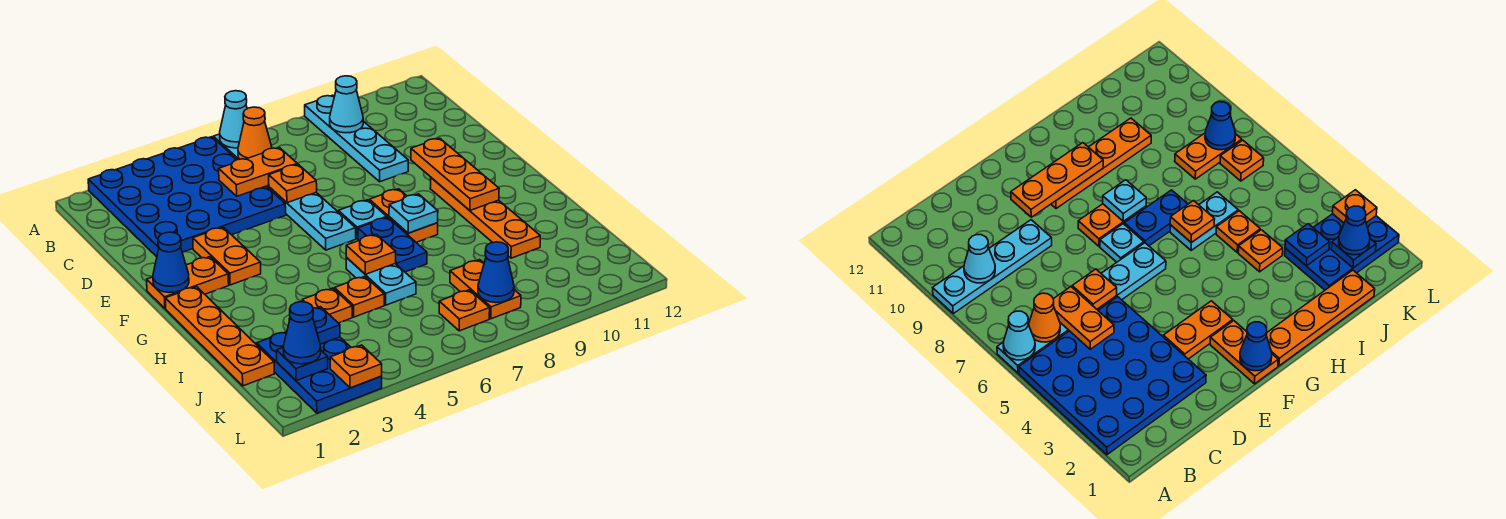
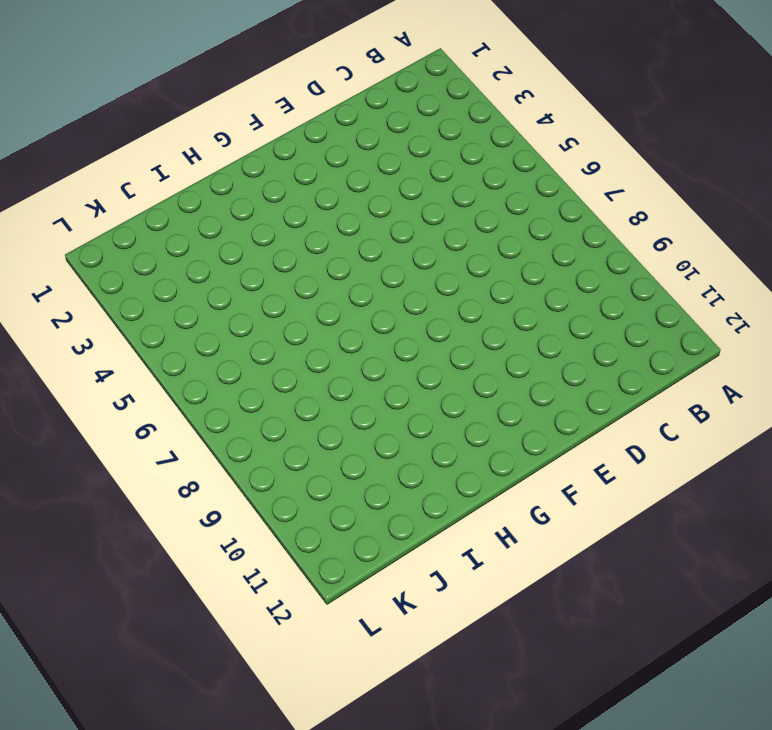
none -> blue 4x4 plate [88,137,286,257]
none -> cyan 1x6 plate [213,134,356,250]
none -> cyan 1x4 plate [305,95,408,182]
none -> orange 1x2 plate [193,227,261,285]

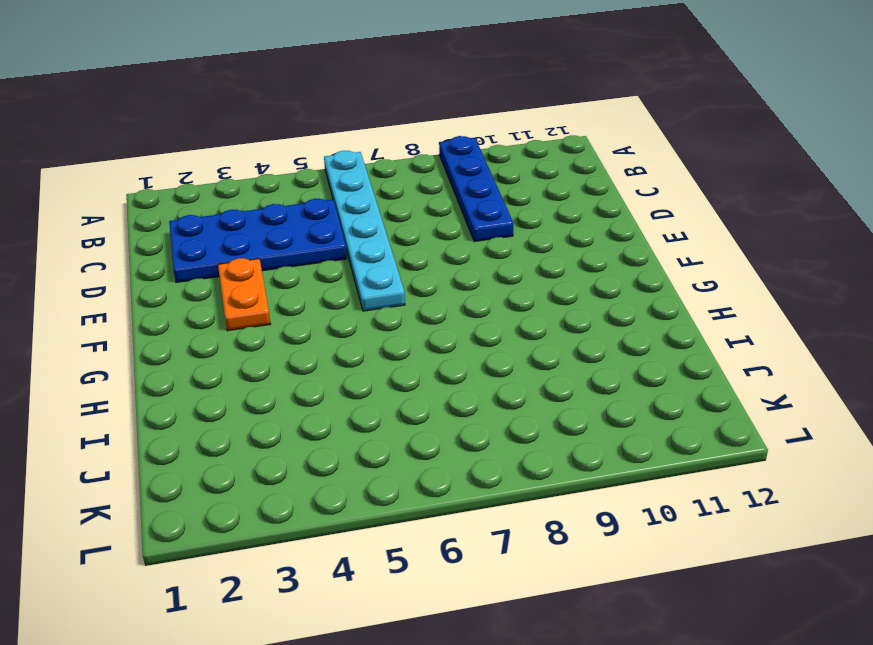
blue 1x4 plate [439,136,513,242] -> cyan 1x4 plate [305,95,408,182]
blue 2x4 plate [169,199,347,283] -> blue 4x4 plate [88,137,286,257]
none -> orange 1x2 plate [147,257,229,309]
none -> cyan 1x1 plate [338,200,387,239]
none -> orange 1x2 plate [369,189,438,242]
none -> orange 1x4 plate [430,178,540,258]

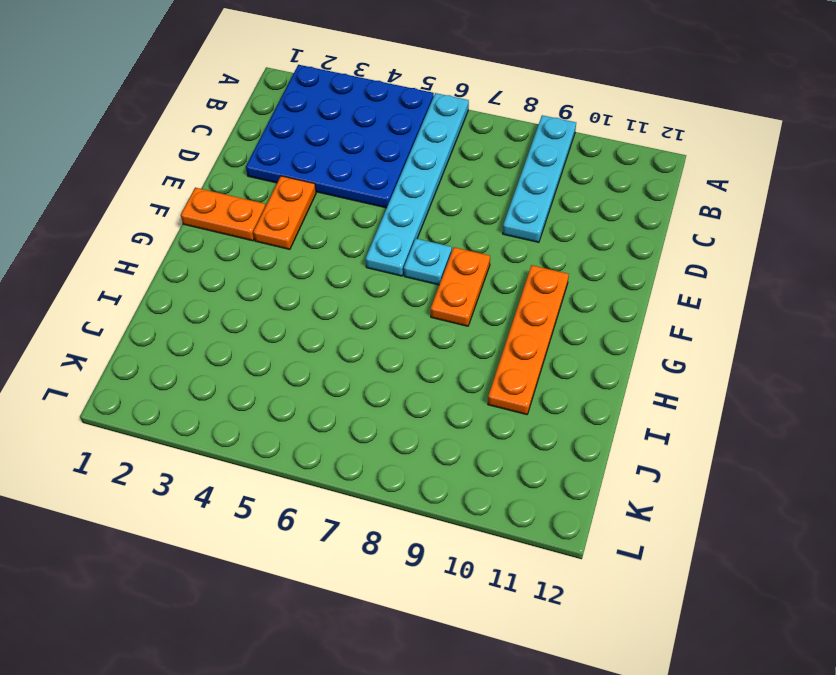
none -> orange 1x4 plate [165,287,274,386]
none -> blue 1x2 plate [358,217,427,272]
none -> cyan 1x2 plate [346,257,416,305]
none -> orange 1x1 plate [302,288,352,323]

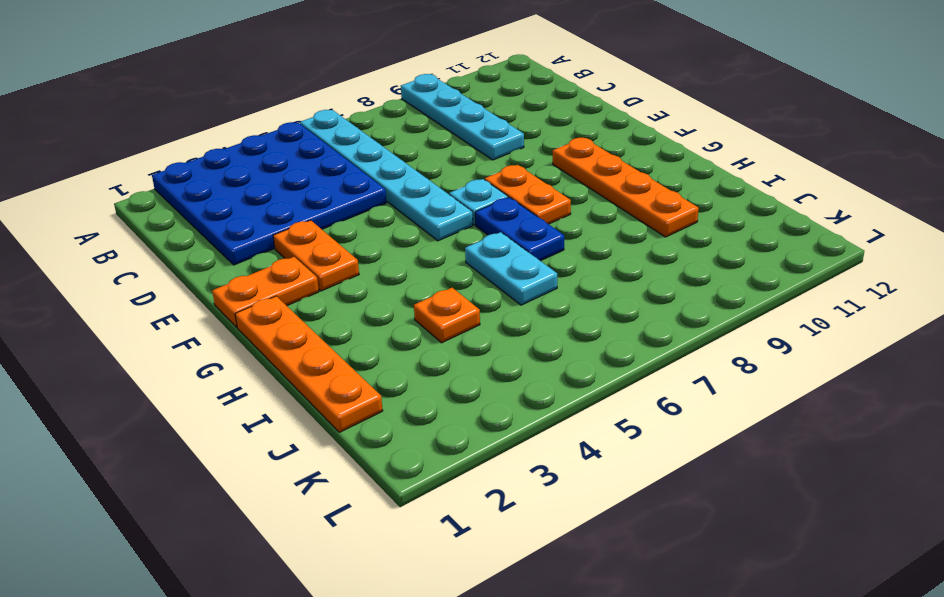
none -> orange 1x1 plate [335,276,384,317]
none -> blue 2x3 plate [257,332,382,413]
none -> orange 1x2 plate [450,260,521,319]
none -> orange 1x1 plate [439,290,490,331]

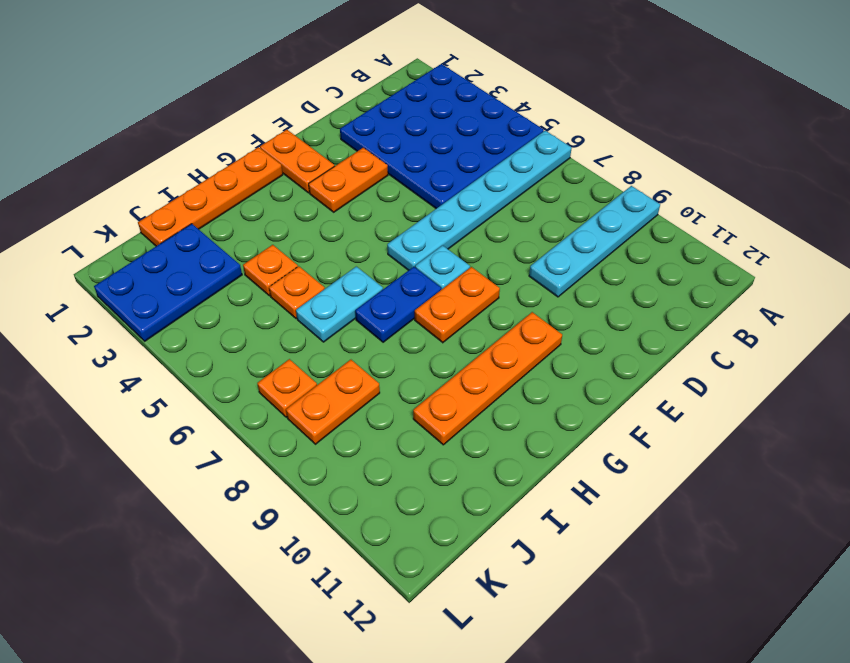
none -> cyan 1x1 cone [220,91,247,148]
none -> orange 1x1 cone [238,107,272,159]
none -> cyan 1x1 cone [330,76,363,133]
none -> orange 1x2 plate [219,147,297,196]

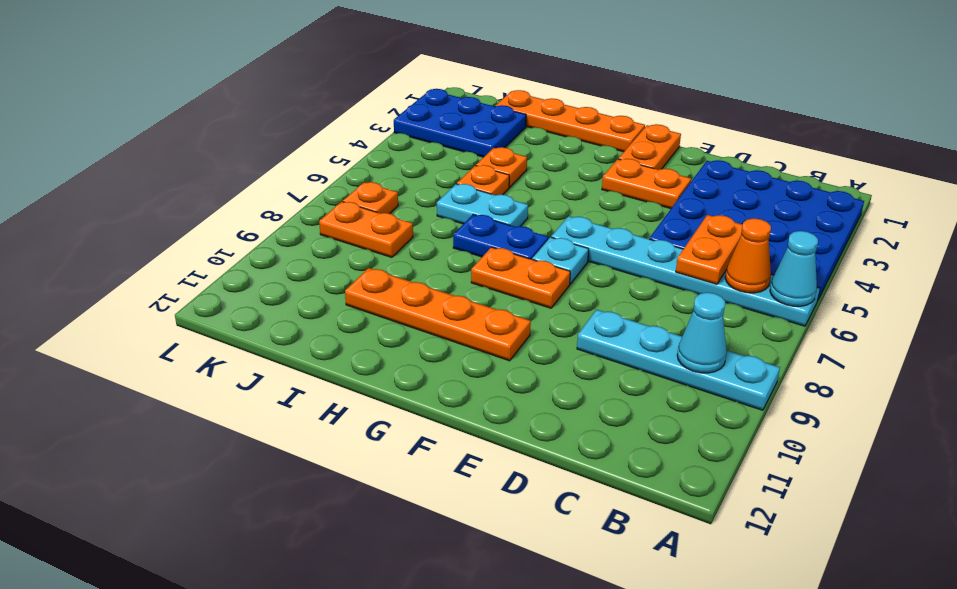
none -> orange 1x1 plate [269,164,317,203]
none -> orange 1x3 plate [411,138,499,210]
none -> blue 1x1 cone [153,232,189,293]
none -> cyan 1x1 plate [389,194,438,233]

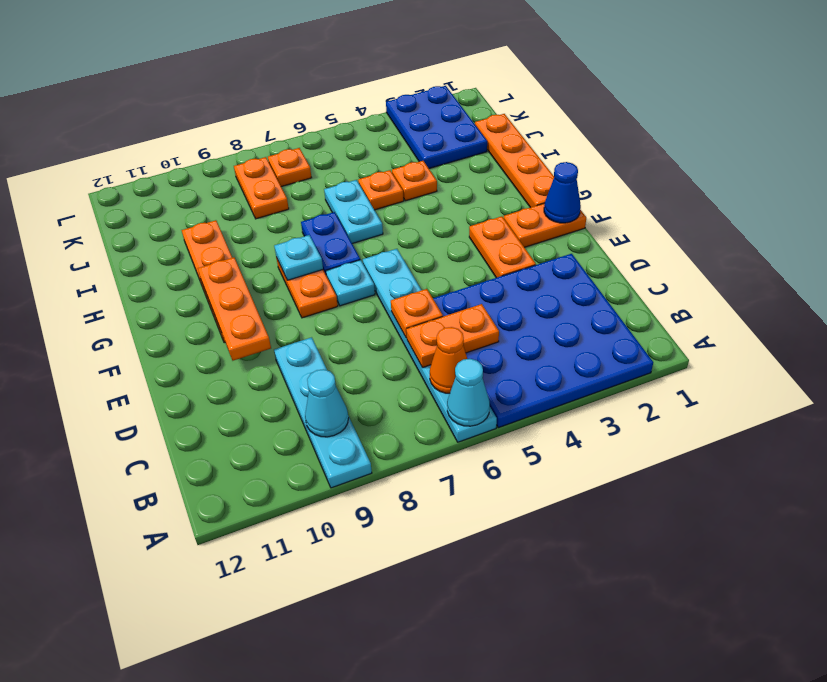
none -> orange 1x1 plate [346,234,396,274]
none -> blue 1x1 plate [289,307,340,344]
none -> blue 1x1 plate [277,348,328,381]
none -> blue 1x1 cone [478,242,514,303]

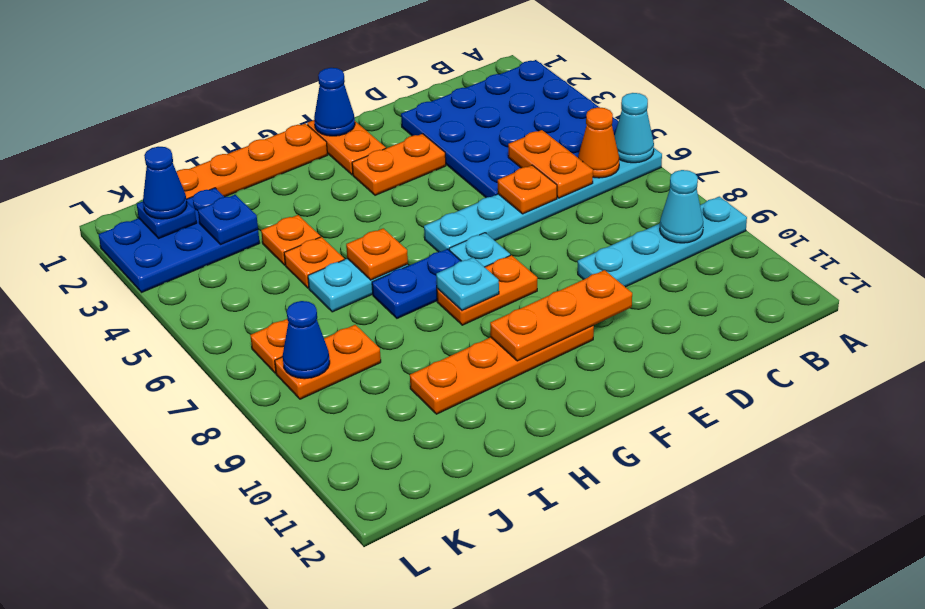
none -> orange 1x1 plate [330,345,382,388]

